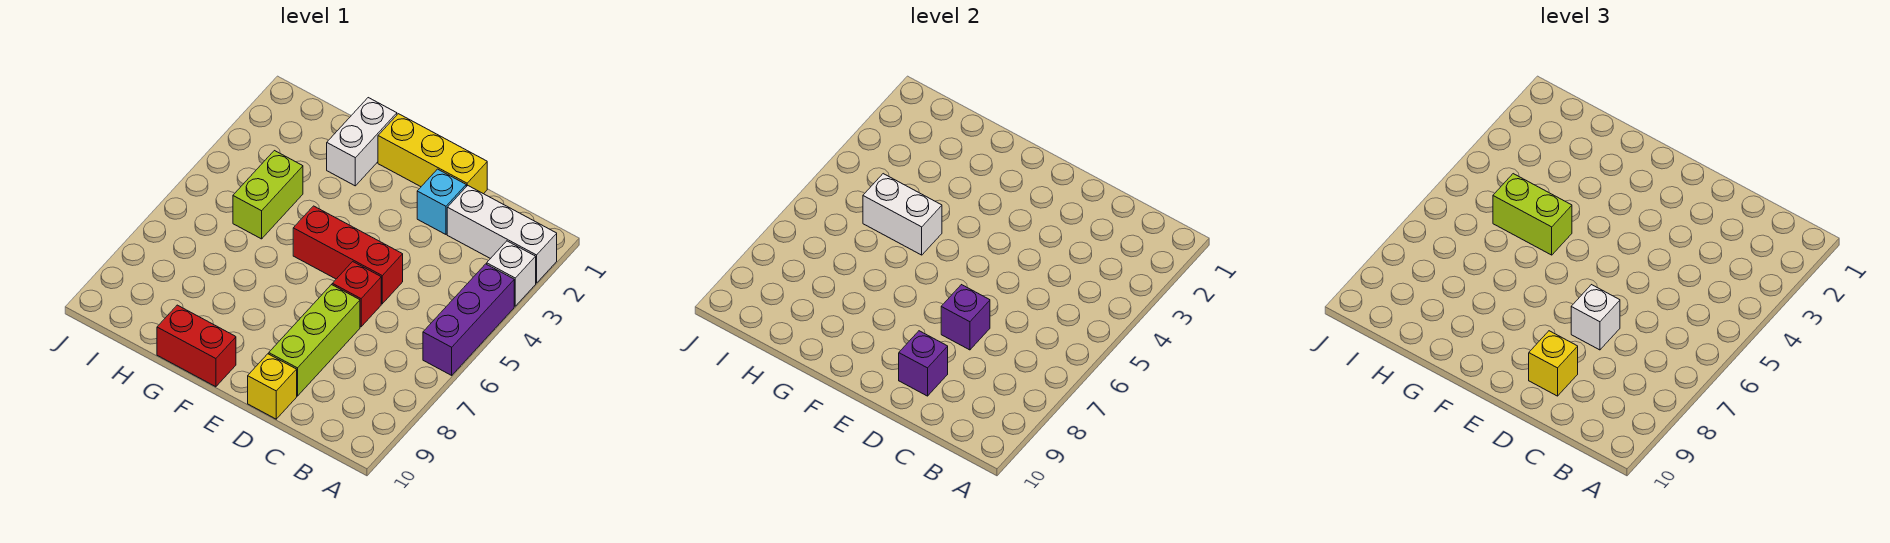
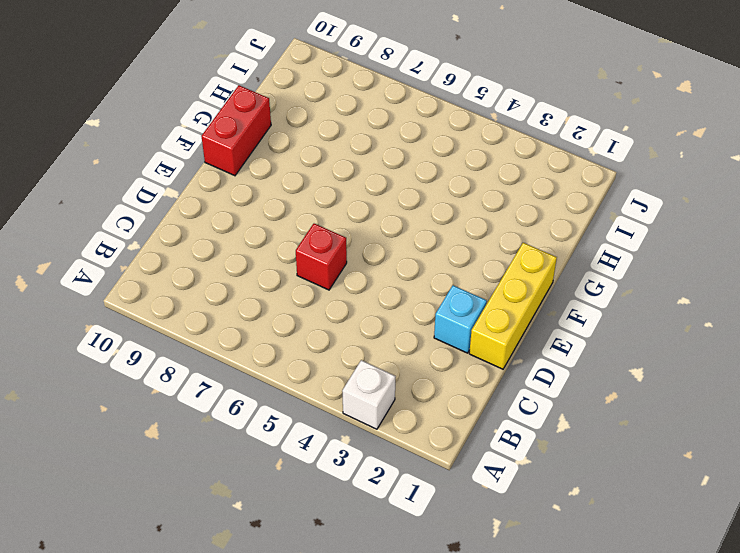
none -> white 1x3 brick [447,185,557,283]
none -> purple 1x3 brick [423,264,514,375]
none -> red 1x3 brick [293,206,403,304]

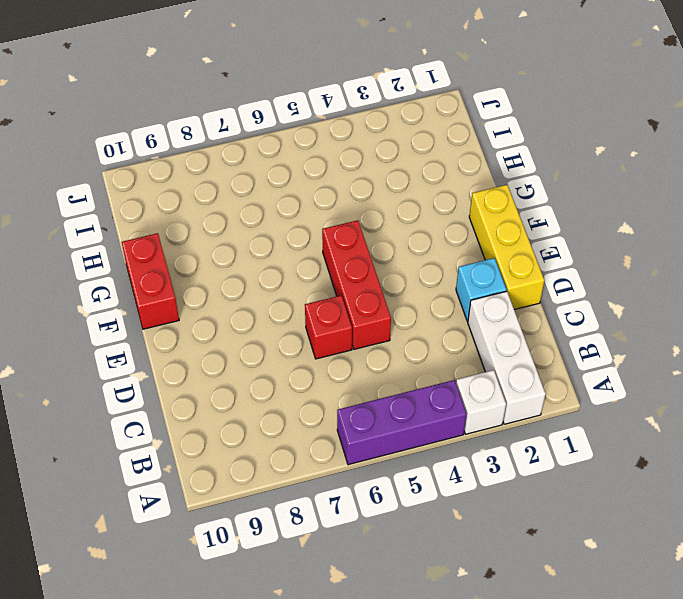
none -> lime 1x3 brick [269,285,360,396]
none -> yellow 1x1 brick [248,354,297,419]
none -> white 1x2 brick [327,98,397,186]

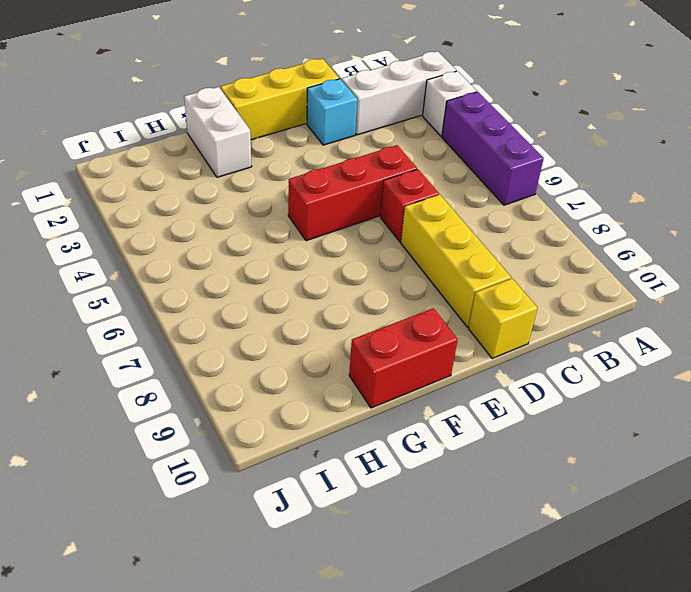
yellow 1x3 brick [401,195,511,327] -> lime 1x3 brick [269,285,360,396]
none -> lime 1x2 brick [233,151,303,239]
none -> purple 1x1 brick [941,285,990,350]
none -> purple 1x1 brick [899,331,948,396]

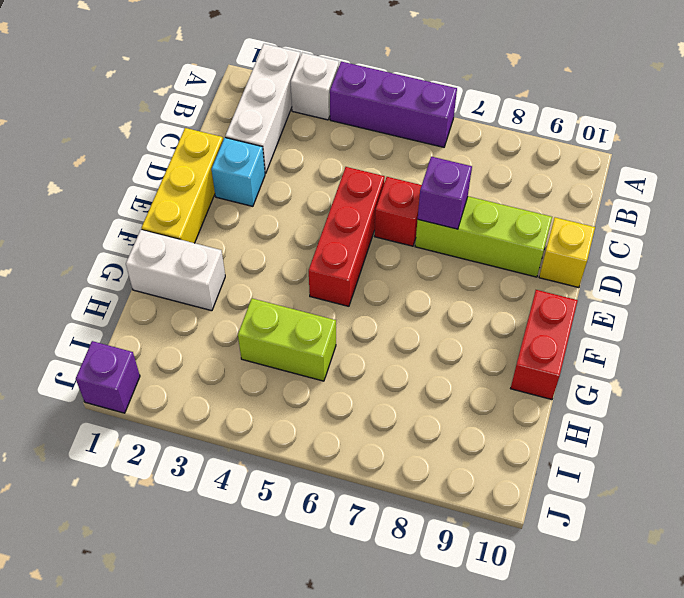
purple 1x1 brick [76,341,140,413] -> purple 1x1 brick moved to [899,331,948,396]
none -> white 1x2 brick [863,174,942,255]
none -> white 1x1 brick [1571,285,1620,350]
none -> yellow 1x1 brick [1529,331,1578,396]

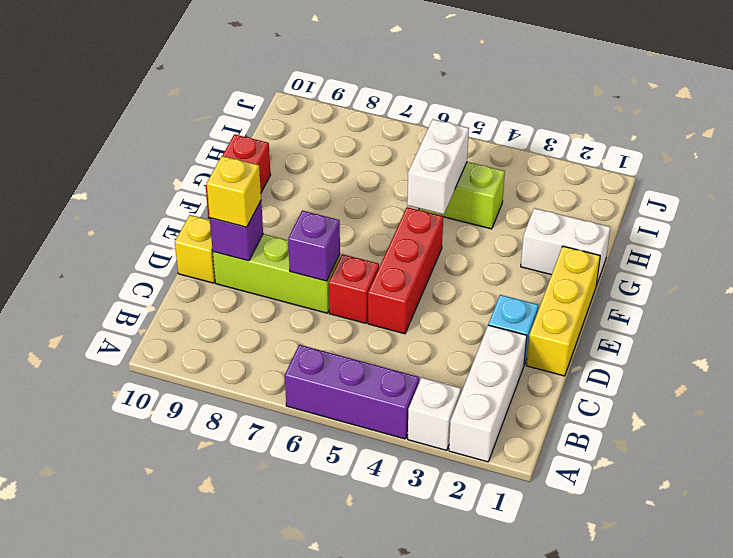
none -> white 1x1 brick [1571,285,1620,350]
none -> lime 1x2 brick [1493,174,1572,255]

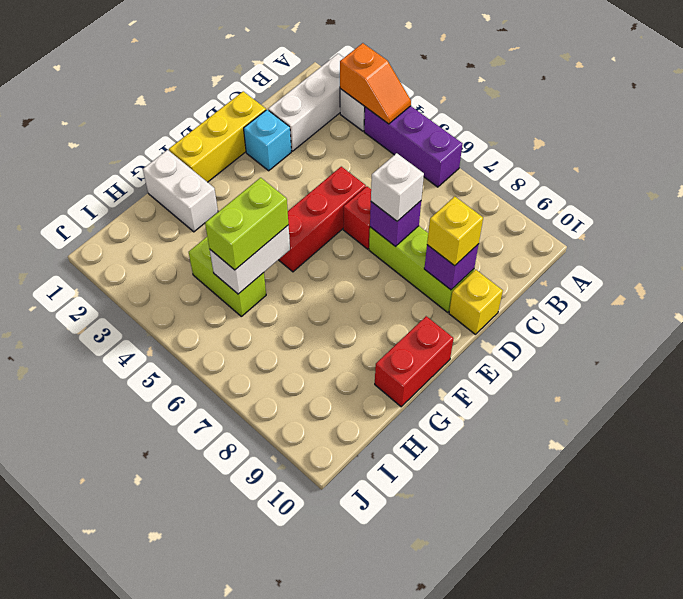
orange 1x2 slope [340,43,411,124] -> none

